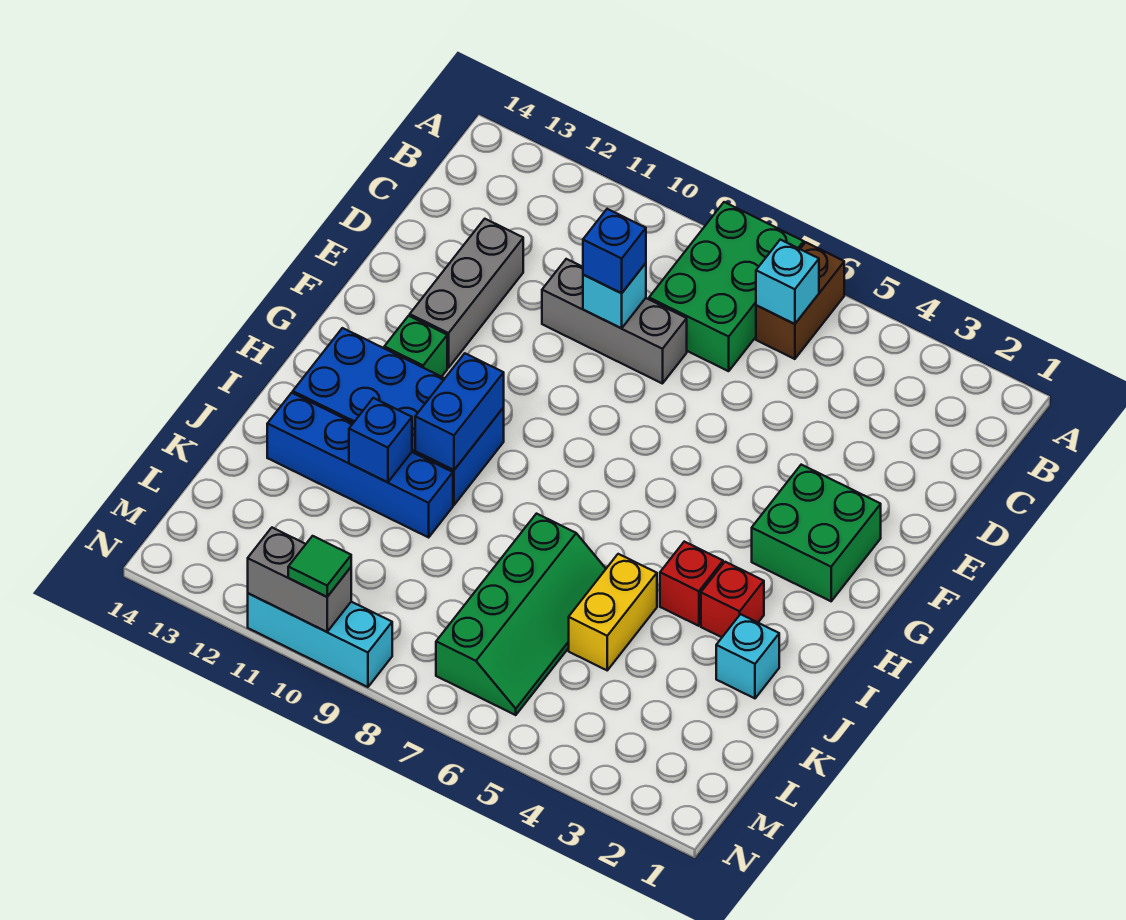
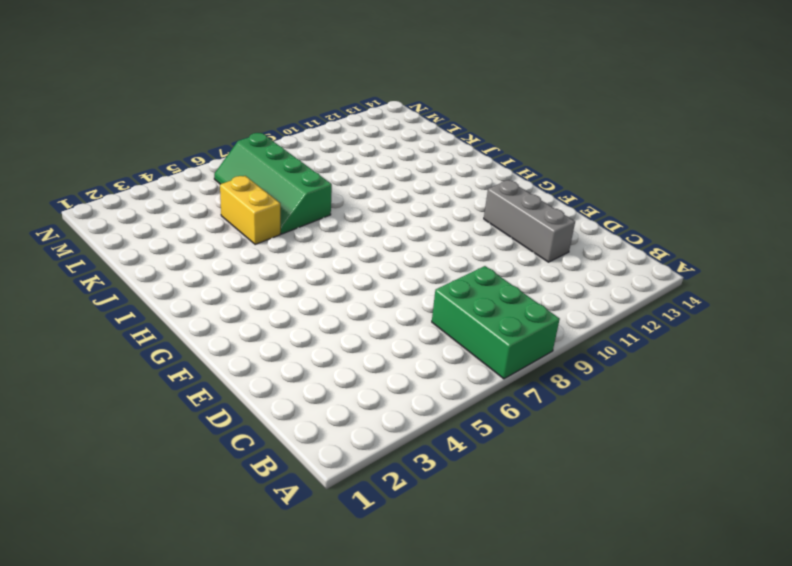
none -> brown 1x2 brick [756,242,844,359]
none -> grey 1x3 brick [542,259,687,384]
none -> green 2x2 brick [752,465,881,601]

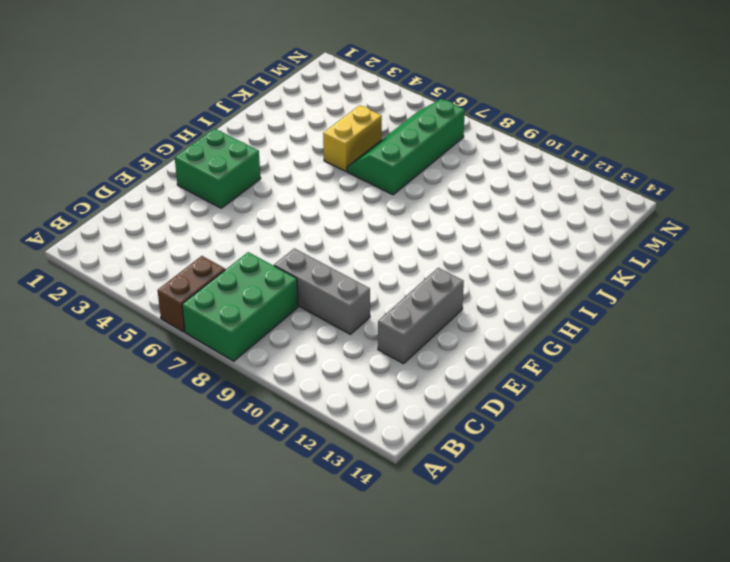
none -> green 1x1 brick [384,316,447,377]
none -> blue 2x4 brick [293,328,504,505]
none -> red 1x1 brick [701,562,764,637]

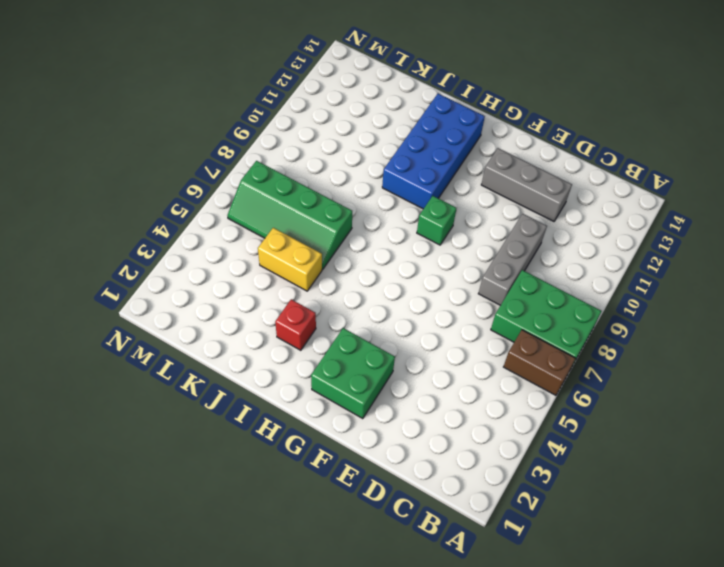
green 1x1 brick [417,196,457,245] -> green 1x1 brick moved to [384,316,447,377]
none -> red 1x1 brick [660,542,723,626]
none -> cyan 1x1 brick [716,614,779,698]
none -> blue 1x4 brick [267,393,453,537]

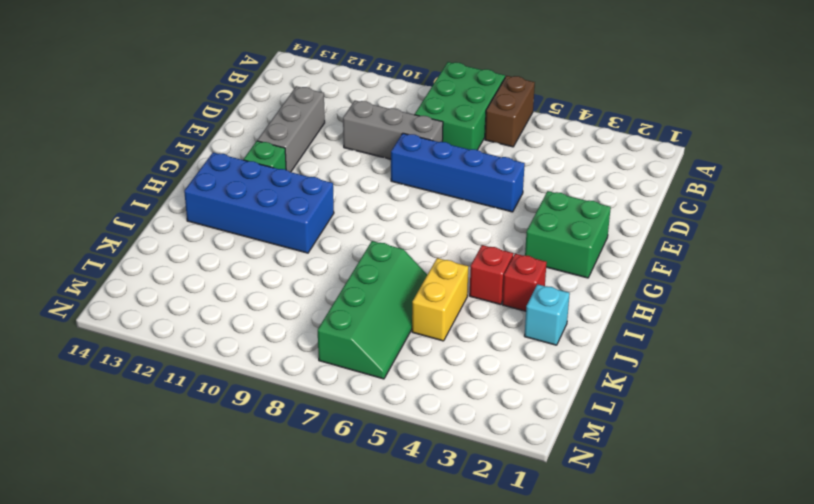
blue 1x4 brick [391,133,525,212] -> blue 1x4 brick moved to [267,393,453,537]
none -> cyan 1x3 brick [248,593,392,687]
none -> cyan 1x1 brick [756,240,819,324]
none -> cyan 1x1 brick [583,263,646,328]

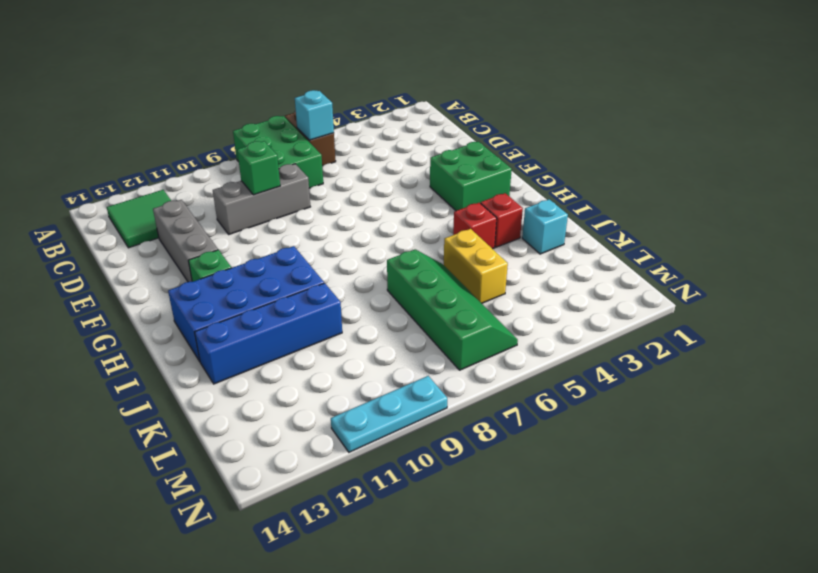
green 2x2 tile [107,190,171,248] -> none
green 1x1 brick [237,141,280,195] -> cyan 1x1 brick [583,263,646,328]
cyan 1x3 plate [331,376,447,452] -> cyan 1x3 brick [248,593,392,687]
none -> blue 1x2 brick [415,354,504,470]
none -> blue 1x1 brick [349,398,412,482]
none -> grey 1x2 brick [248,528,351,632]

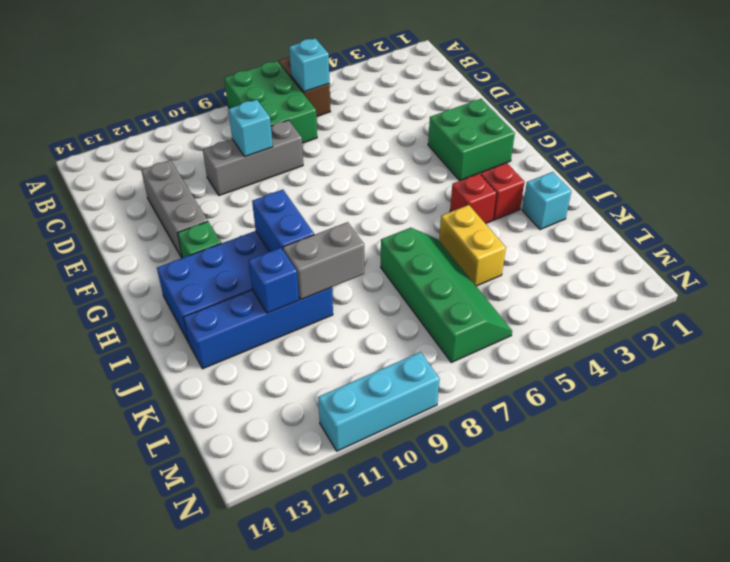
grey 1x2 brick [283,222,364,300] -> grey 1x2 brick moved to [248,528,351,632]
none -> blue 1x1 brick [583,209,646,293]
none -> green 1x1 tile [288,536,351,597]

